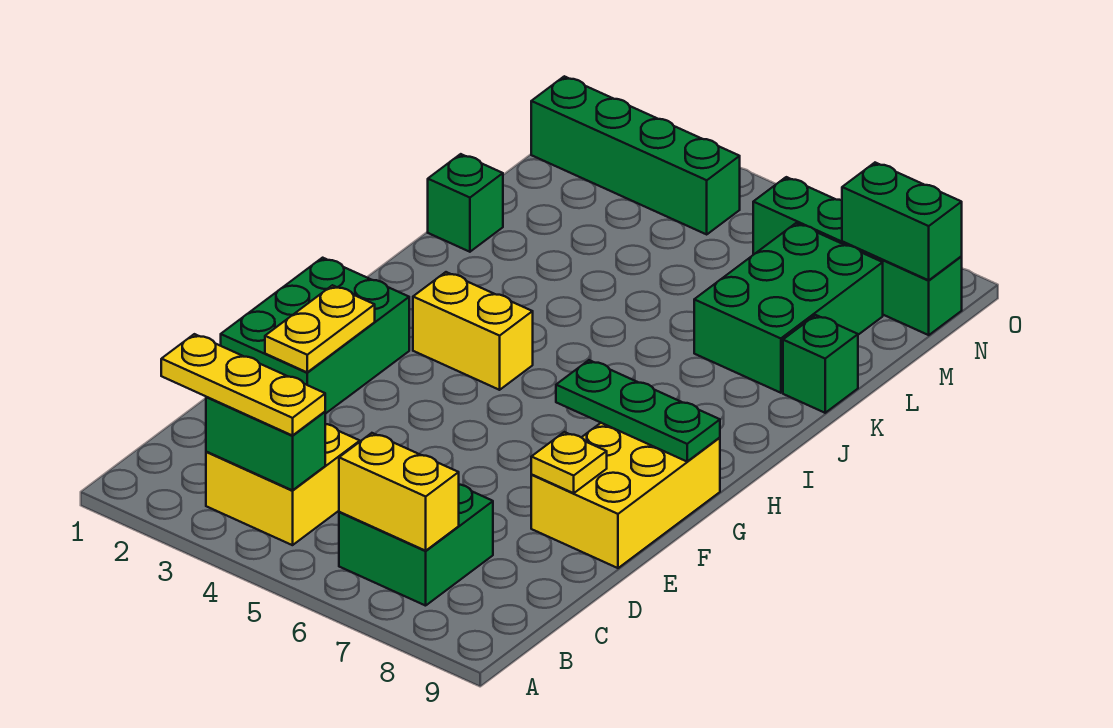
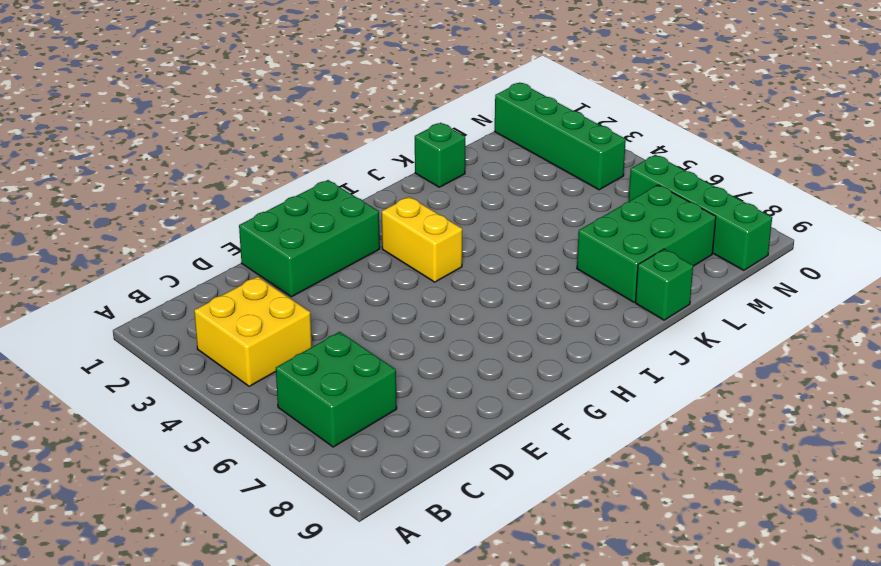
none -> yellow 2x3 brick [531,423,720,568]
none -> green 1x2 brick [206,397,325,490]
none -> yellow 1x2 brick [339,433,459,551]

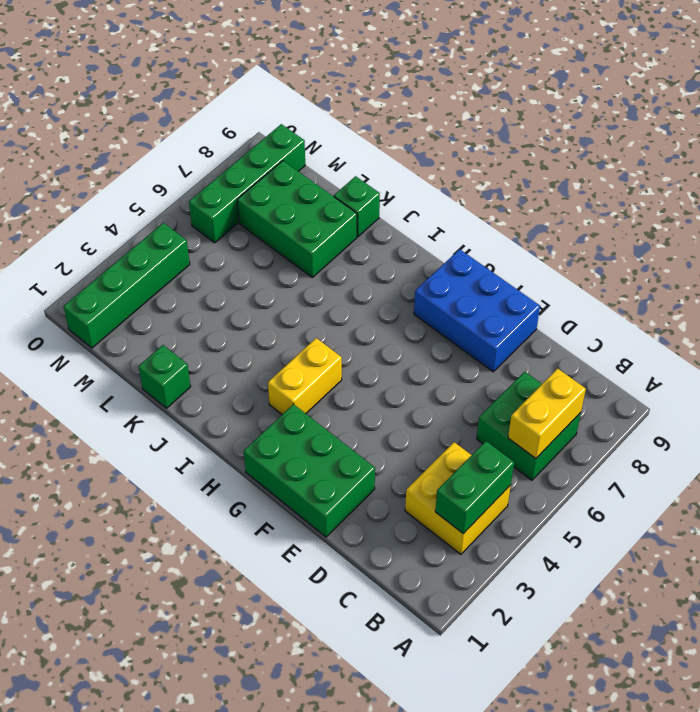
blue 2x3 brick [414,249,540,372] -> yellow 2x3 brick [531,423,720,568]
none -> yellow 1x2 plate [265,285,375,372]
none -> yellow 1x1 plate [531,432,607,493]
none -> green 1x3 plate [556,360,720,462]

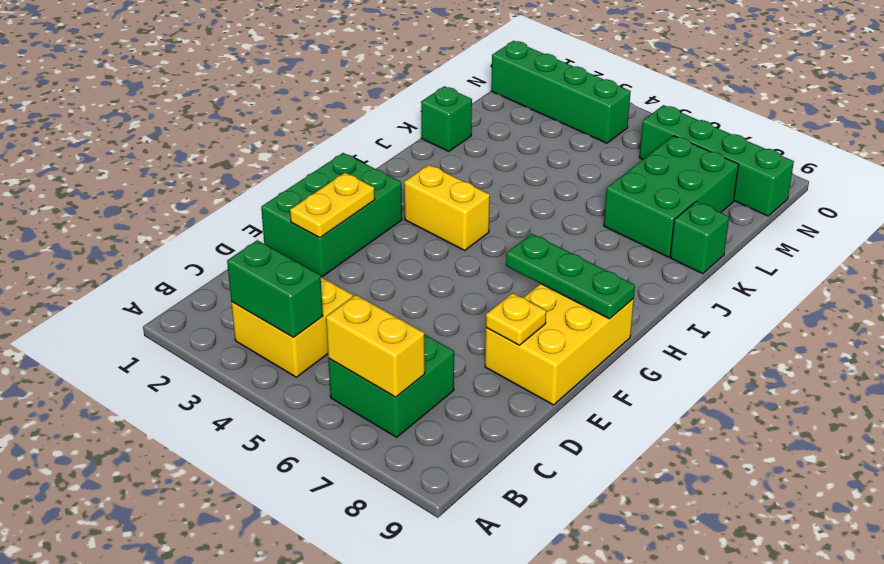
none -> green 1x2 brick [842,163,962,280]
none -> yellow 1x3 plate [161,334,325,436]

